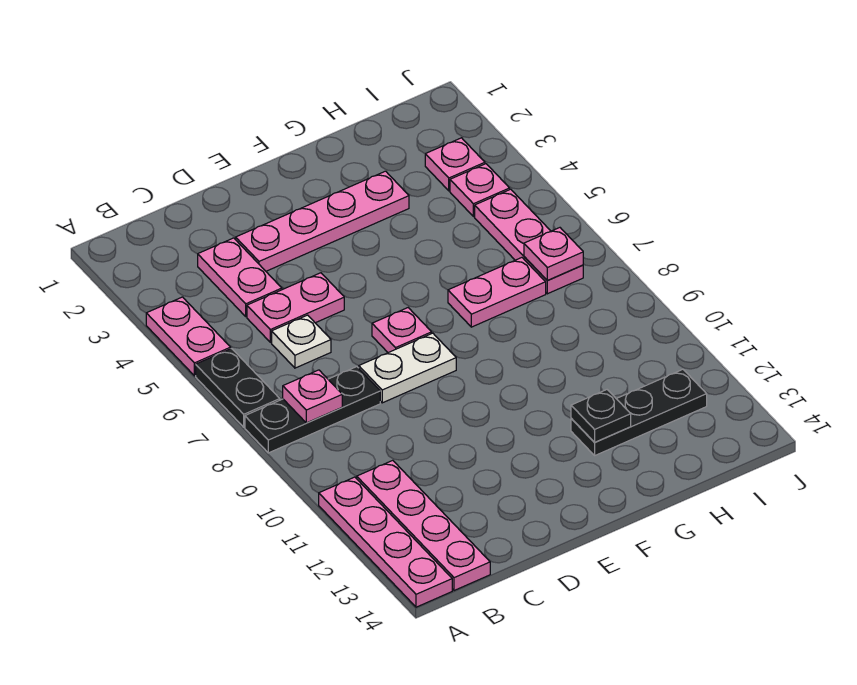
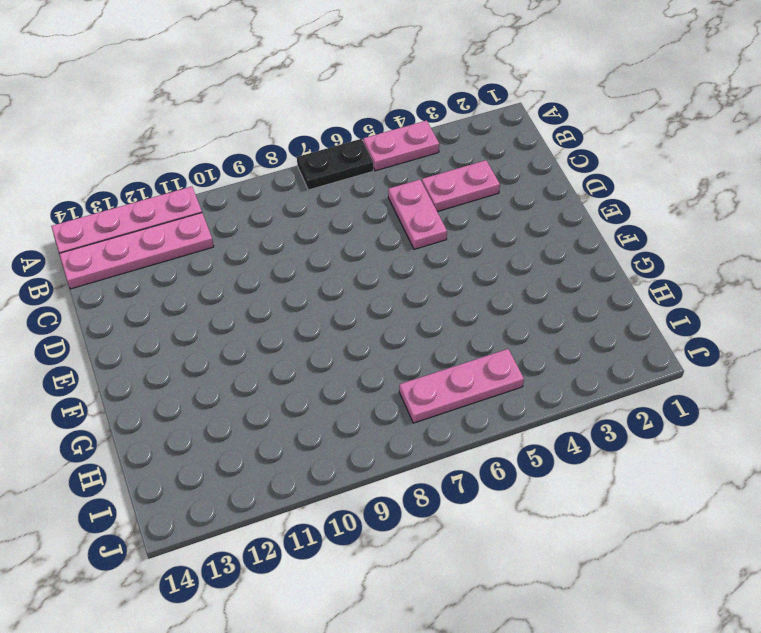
none -> black 1x3 plate [245,367,380,453]
none -> white 1x1 plate [272,315,331,368]
none -> pink 1x4 plate [236,171,409,271]

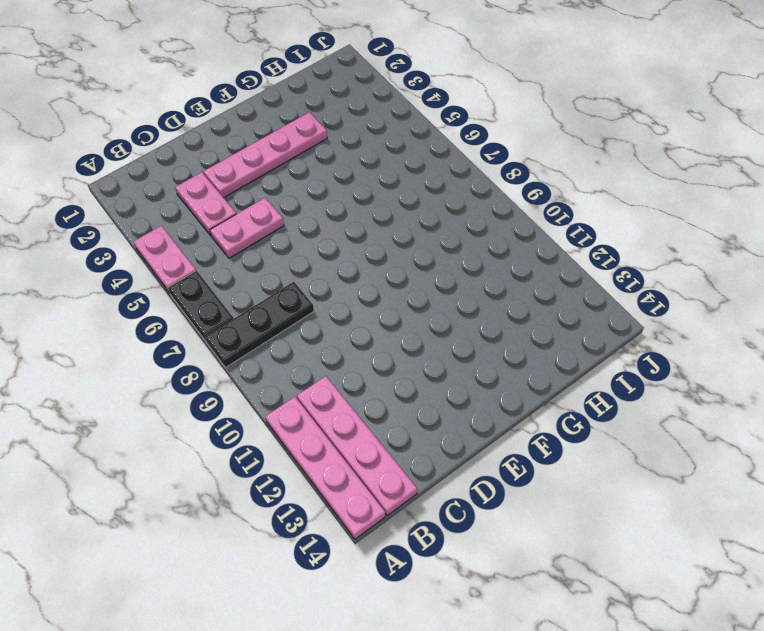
none -> white 1x1 plate [272,315,331,368]
none -> white 1x2 plate [359,333,456,403]
none -> pink 1x1 plate [372,308,432,353]

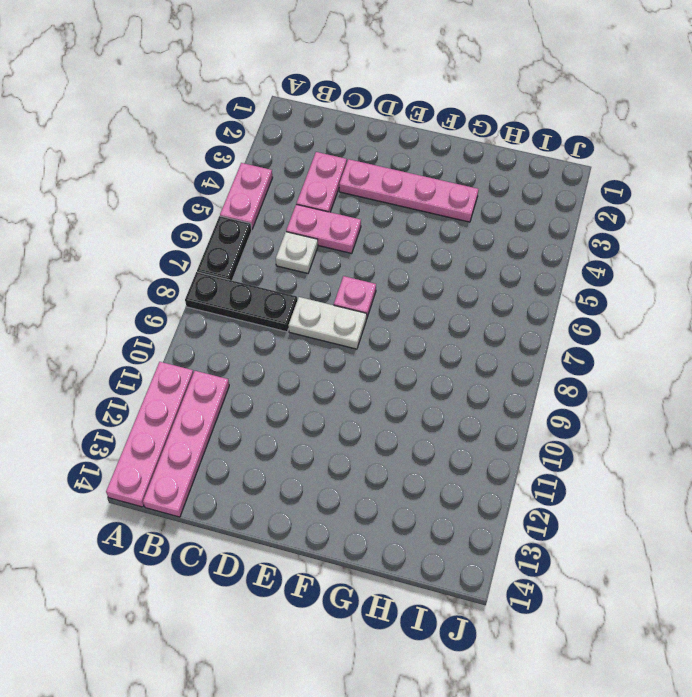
none -> pink 1x2 plate [448,258,546,327]
none -> black 1x3 plate [571,369,707,455]
none -> pink 1x1 plate [425,138,485,191]

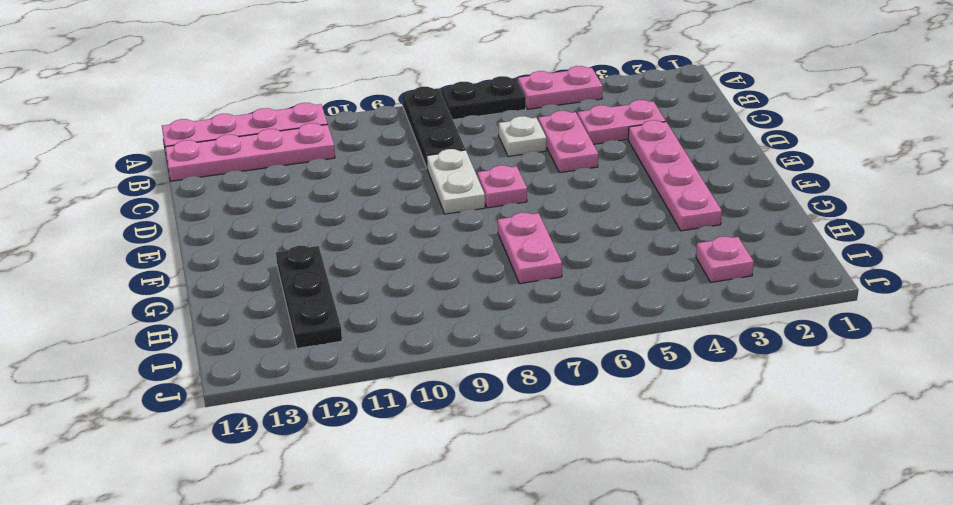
none -> pink 1x1 plate [450,164,510,217]
none -> pink 1x3 plate [475,189,583,294]
none -> pink 1x1 plate [283,370,342,423]

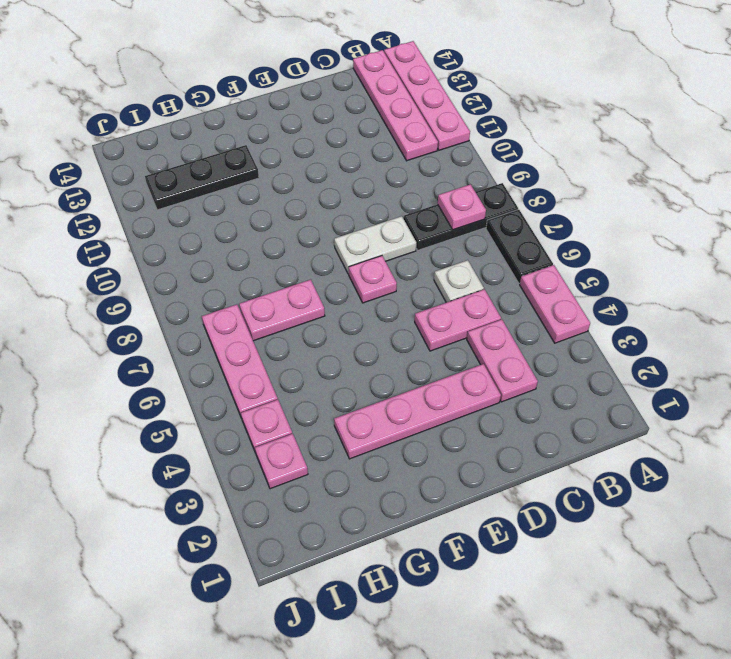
none -> black 1x1 plate [571,390,631,442]
none -> pink 1x1 plate [524,228,583,281]

